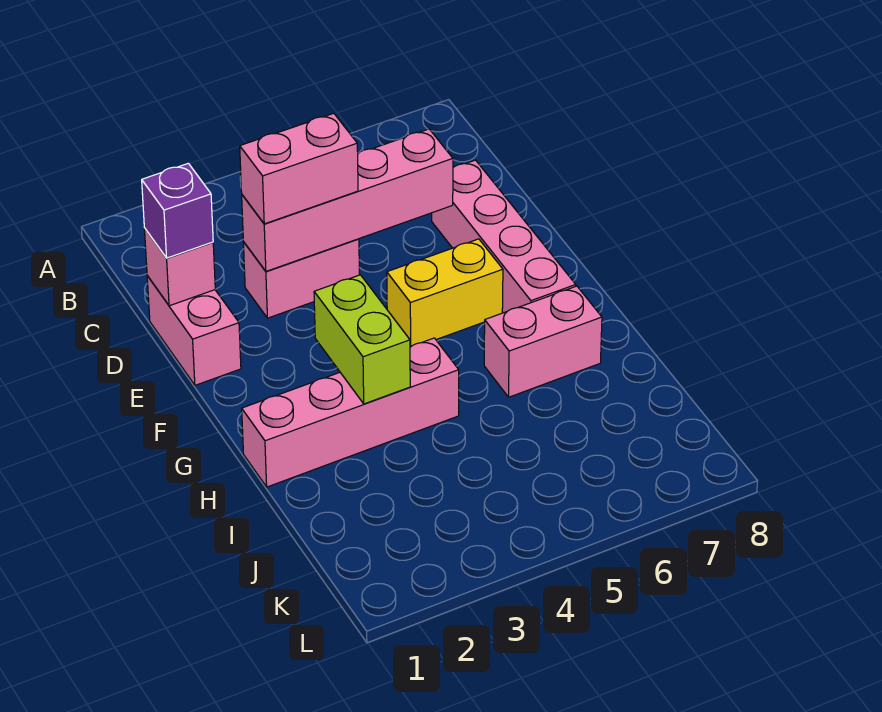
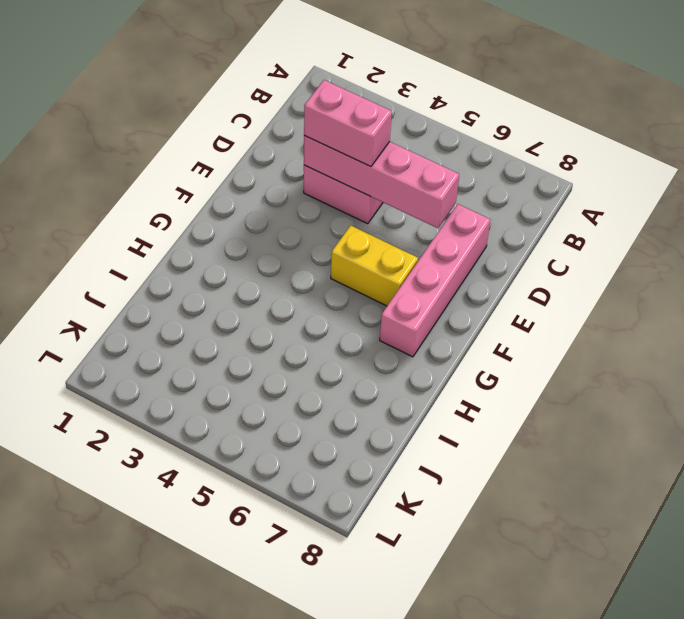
none -> pink 1x2 brick [147,276,241,385]
none -> pink 1x4 brick [242,338,459,487]

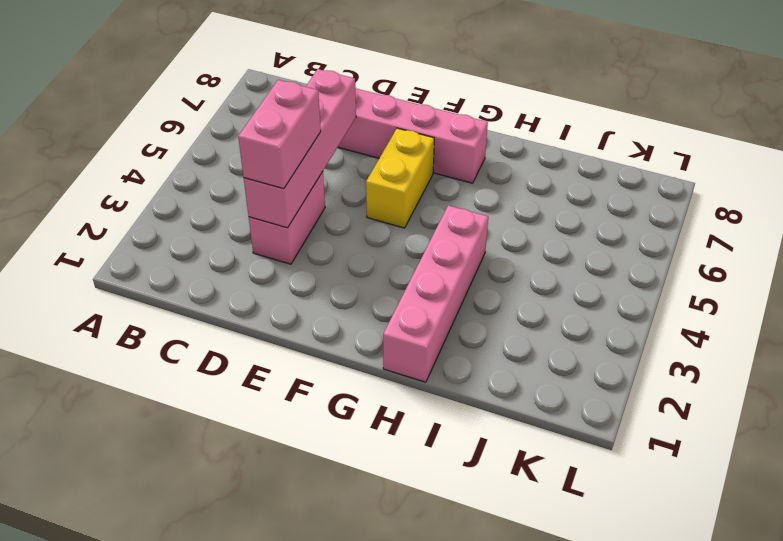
none -> pink 1x2 brick [147,276,241,385]
none -> pink 1x2 brick [484,286,602,397]

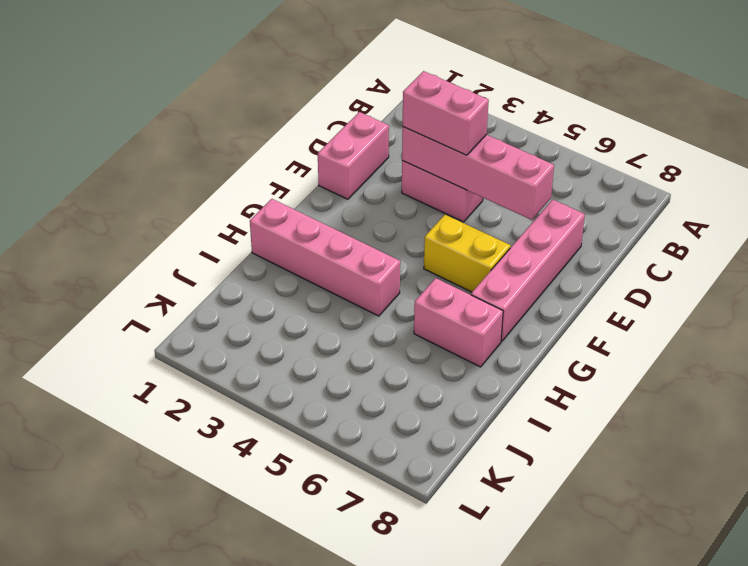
none -> pink 1x1 brick [144,228,215,306]
none -> lime 1x2 brick [314,275,410,404]

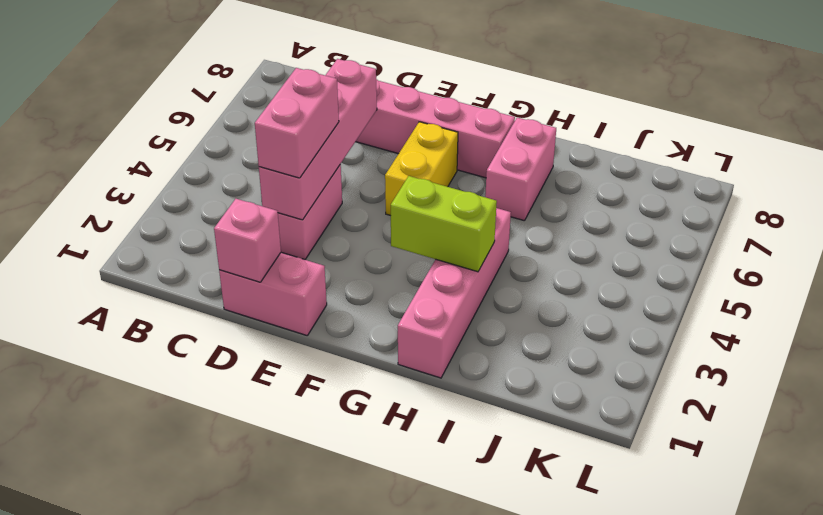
none -> purple 1x1 brick [142,163,213,258]

